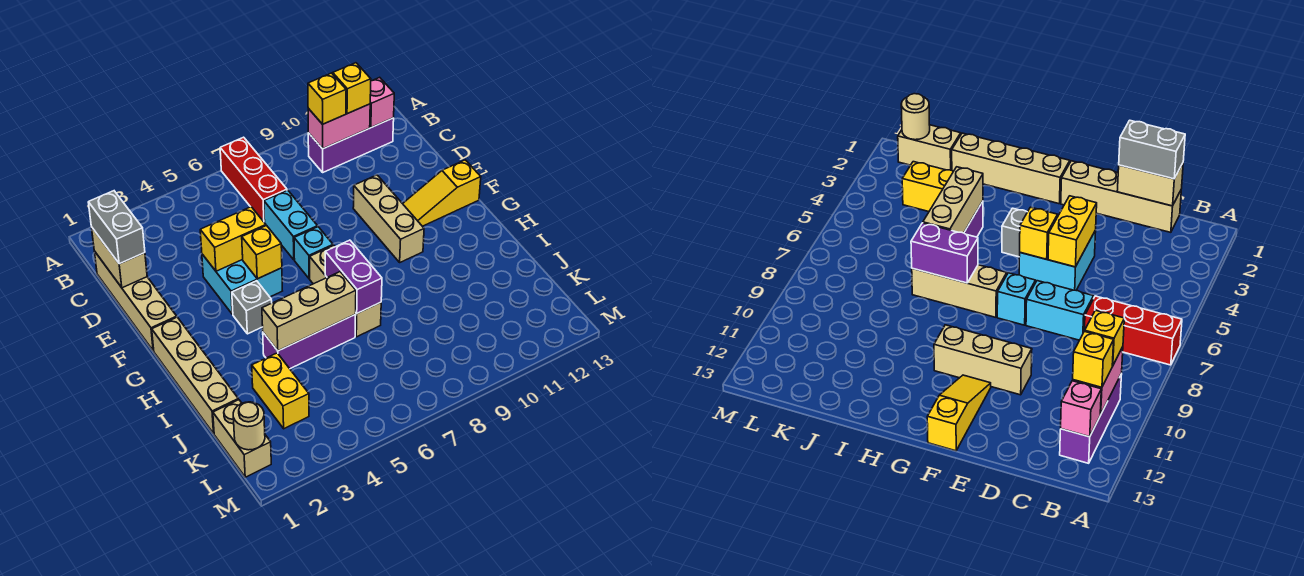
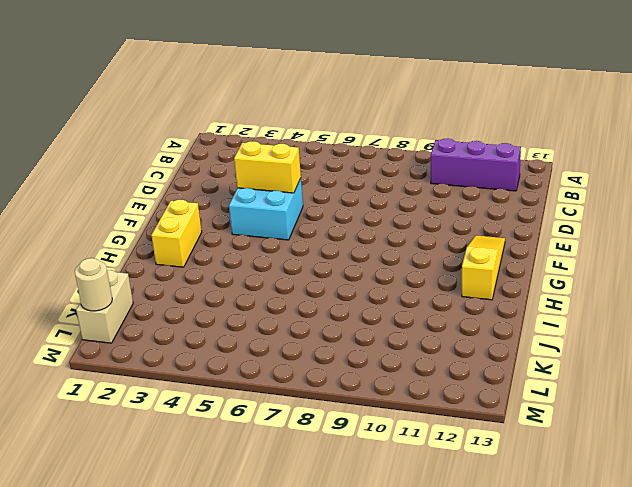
yellow 1x3 slope [462,235,505,300] -> yellow 1x3 slope turned to [403,160,481,226]
yellow 1x2 brick [151,200,202,267] -> yellow 1x2 brick moved to [252,353,309,429]
none -> red 1x3 brick [220,137,287,223]
none -> tan 1x4 brick [94,251,177,351]
none -> cyan 1x2 brick [264,190,318,260]

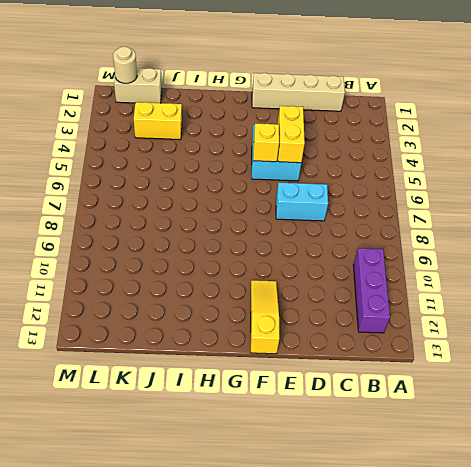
none -> red 1x3 brick [220,137,287,223]
none -> tan 1x3 brick [353,175,424,262]
none -> cyan 1x1 brick [294,227,333,279]

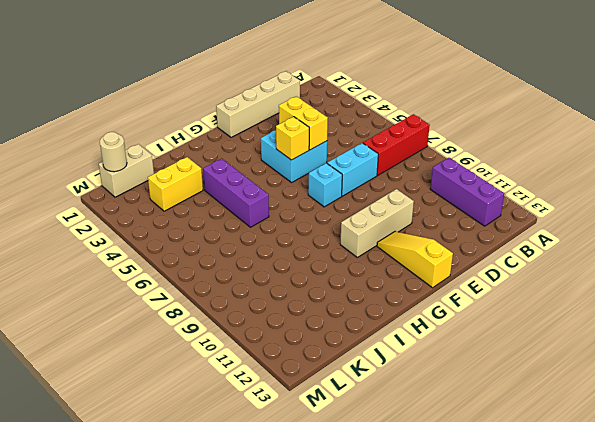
none -> tan 1x4 brick [152,317,238,433]
none -> grey 1x1 brick [232,281,272,334]
none -> tan 1x3 brick [310,245,381,337]

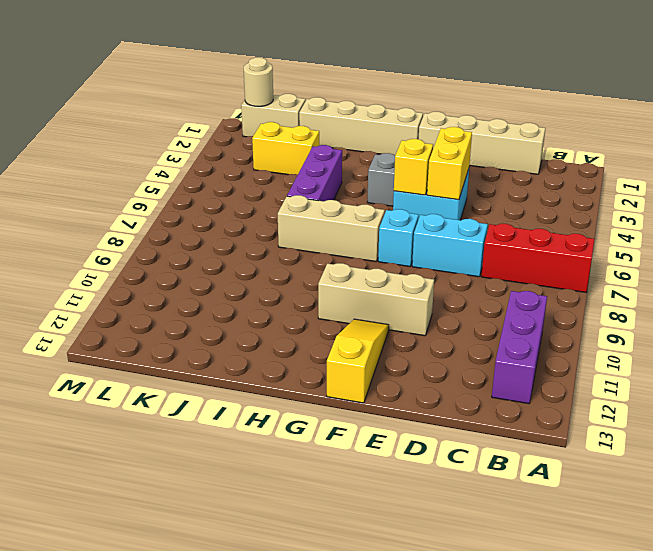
none -> pink 1x2 brick [308,104,370,149]
none -> pink 1x1 brick [370,77,394,127]
none -> tan 1x2 brick [91,227,147,288]

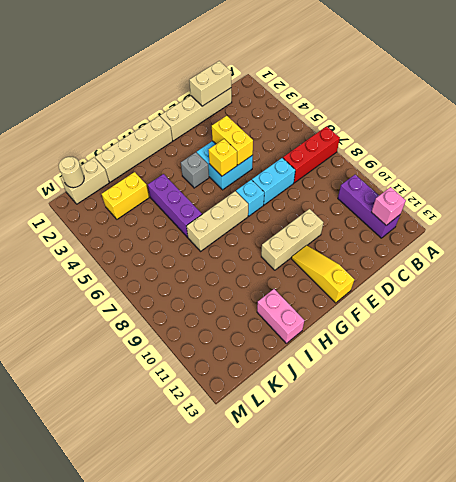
pink 1x2 brick [257,289,305,343] -> pink 1x2 brick moved to [308,104,370,149]
none -> purple 1x2 brick [325,240,382,313]
none -> tan 1x3 brick [262,272,356,351]
none -> yellow 1x1 brick [308,73,346,124]

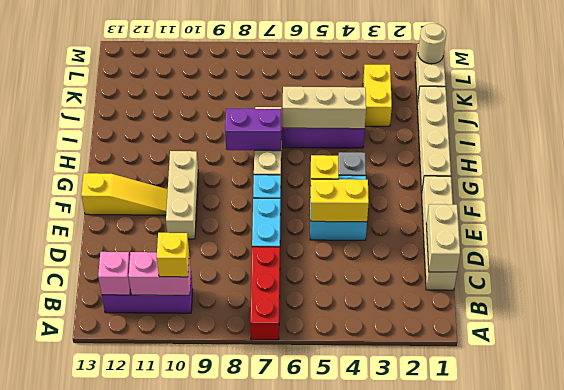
purple 1x2 brick [225,109,281,151] -> purple 1x2 brick turned to [325,240,382,313]
none -> yellow 1x1 brick [333,63,371,114]
none -> grey 1x2 brick [88,191,145,264]

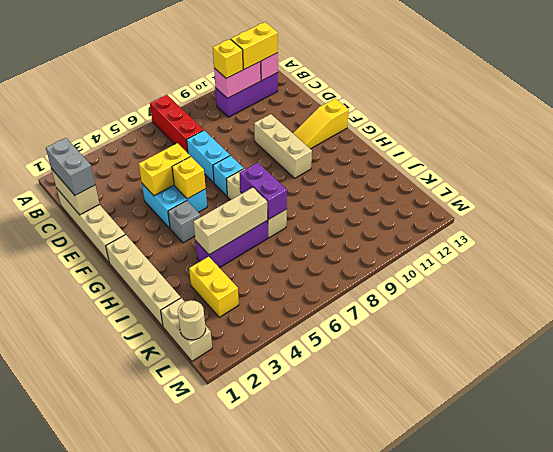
yellow 1x2 brick [231,22,278,69] -> yellow 1x1 brick [333,63,371,114]

